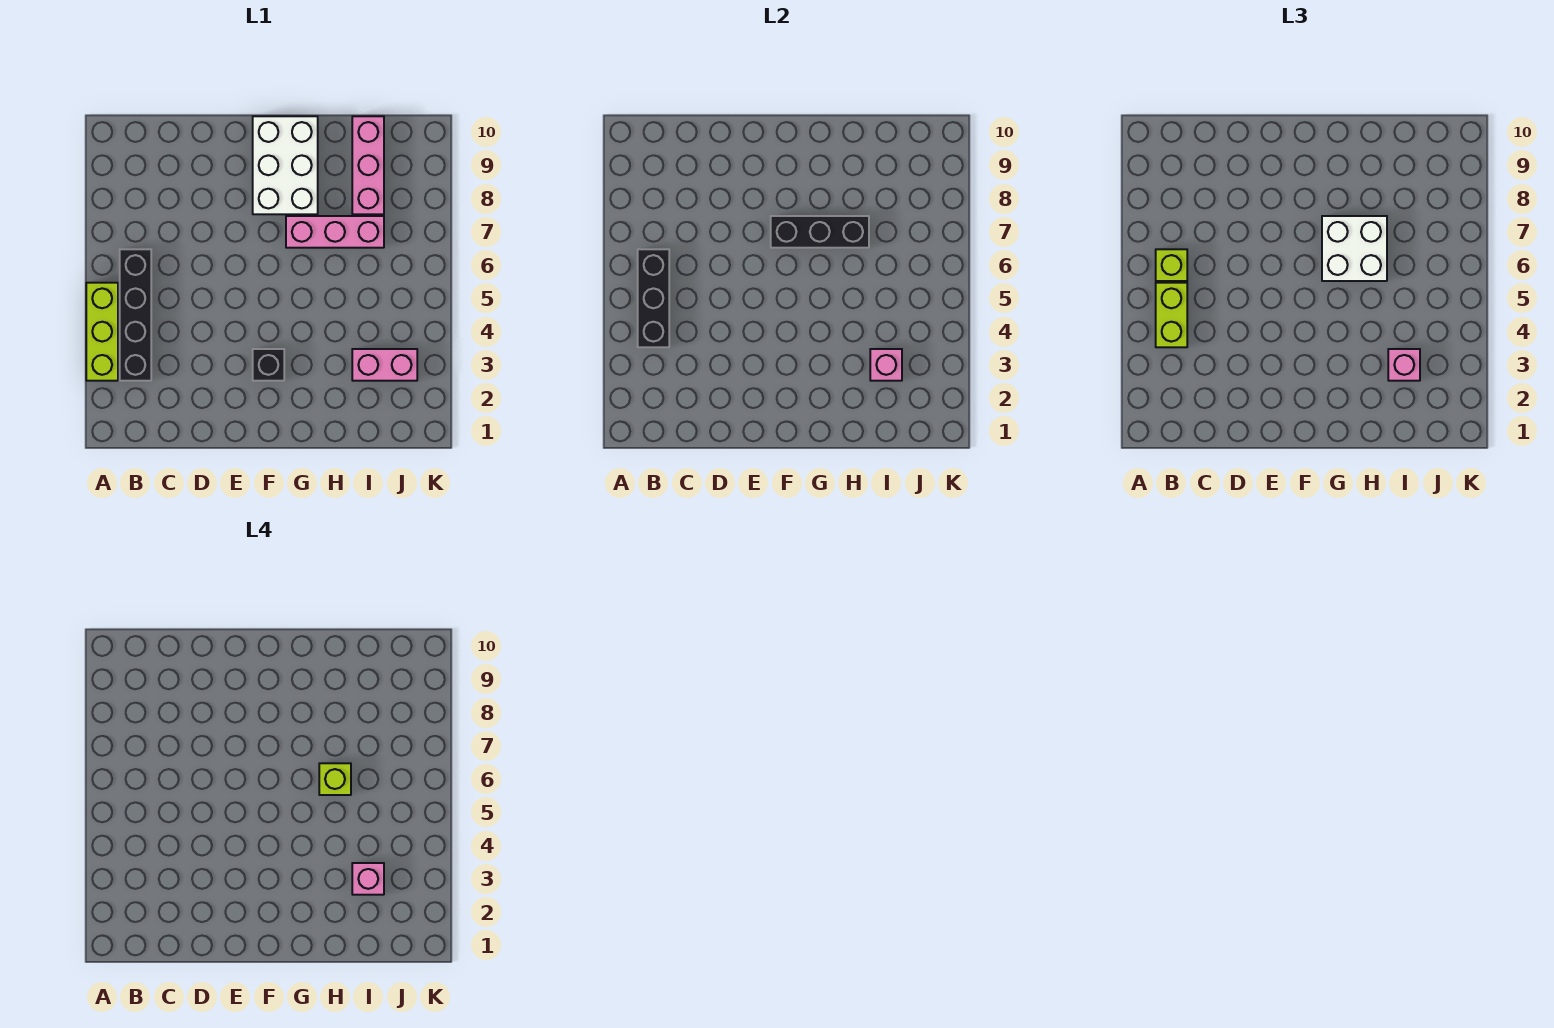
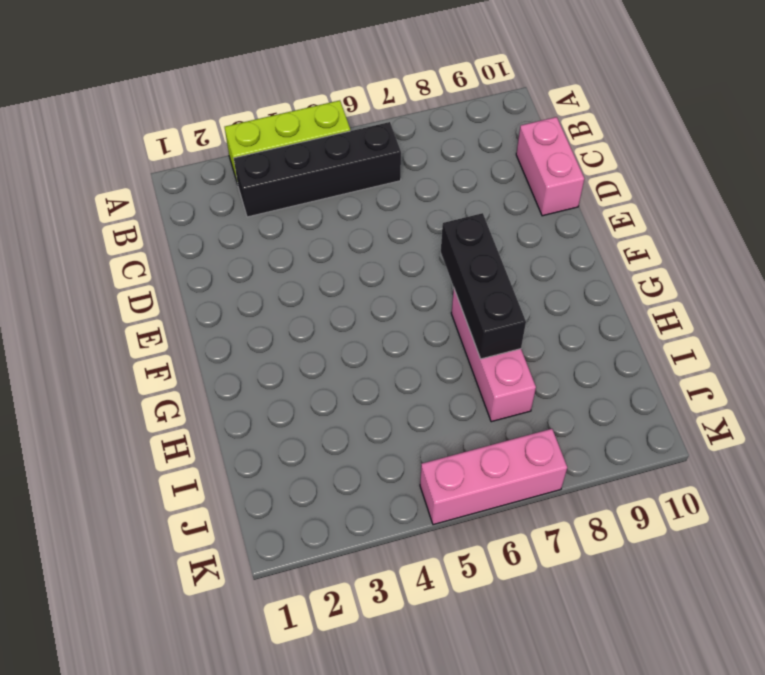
pink 1x2 brick [516,117,584,216] -> pink 1x2 brick moved to [352,349,417,381]
pink 1x3 brick [420,429,567,525] -> pink 1x3 brick moved to [352,116,384,214]
none -> black 1x1 brick [253,349,284,381]
none -> white 2x3 brick [253,116,318,214]
none -> black 1x3 brick [638,249,669,347]

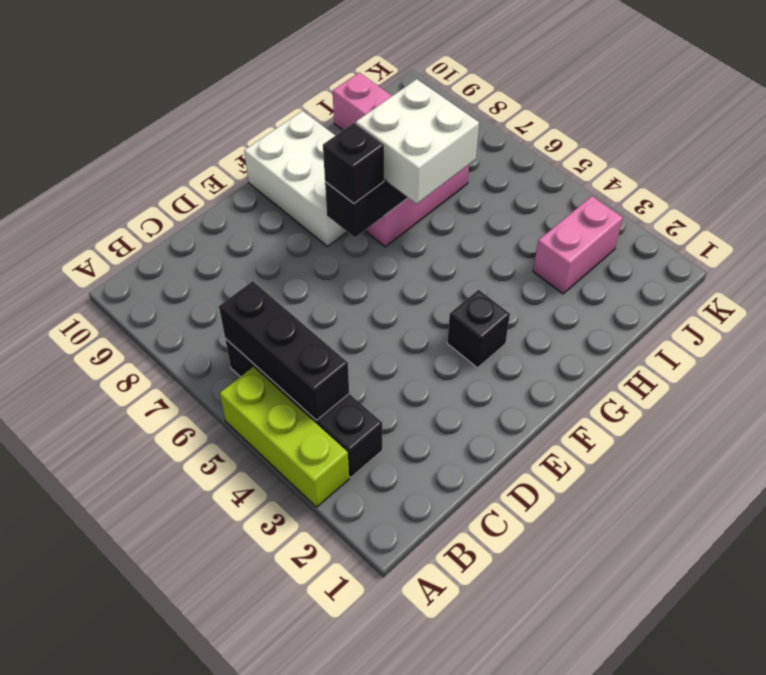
black 1x1 brick [323,123,384,203] -> none
none -> pink 1x1 brick [870,349,902,381]
none -> lime 1x2 brick [1156,283,1187,347]
none -> lime 1x1 brick [1156,249,1187,281]

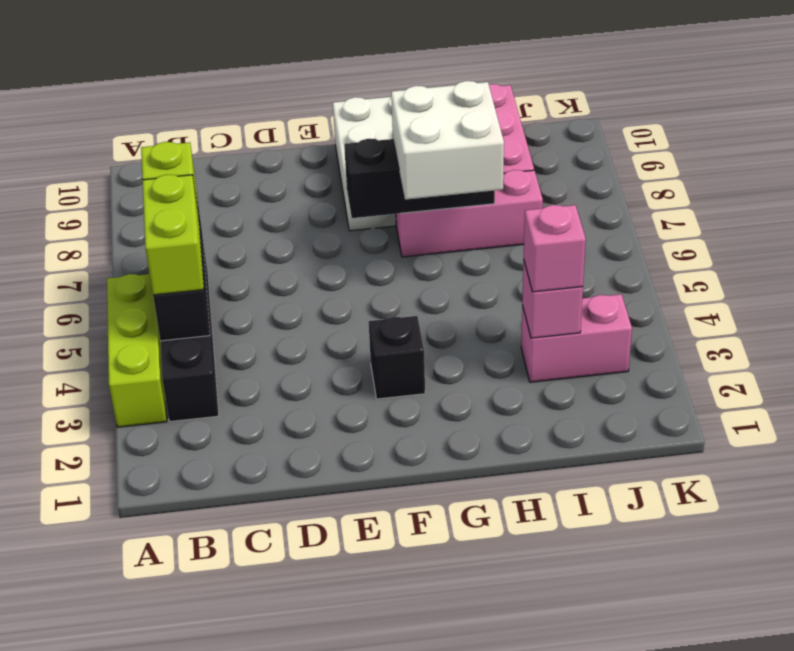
none -> lime 1x1 brick [319,763,351,795]
none -> pink 1x1 brick [352,863,384,895]

